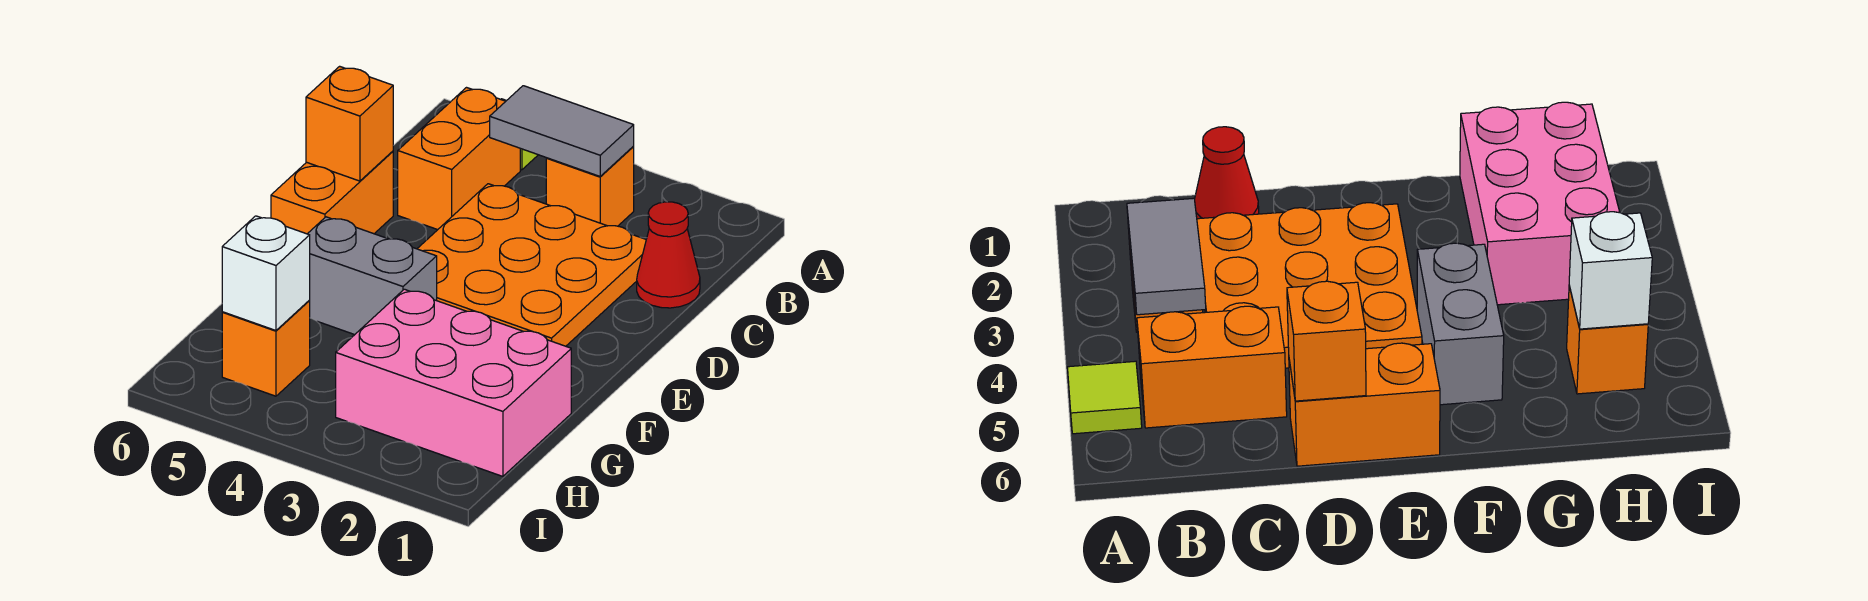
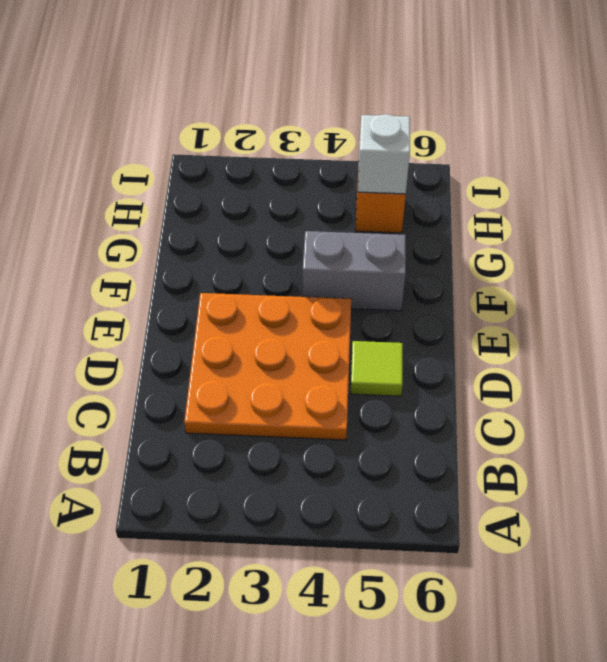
lime 1x1 tile [351,341,403,396] -> lime 1x1 tile moved to [1068,361,1142,434]
none -> orange 1x1 brick [546,147,634,226]
none -> orange 1x2 brick [398,88,520,230]
none -> red 1x1 cone [637,202,700,308]

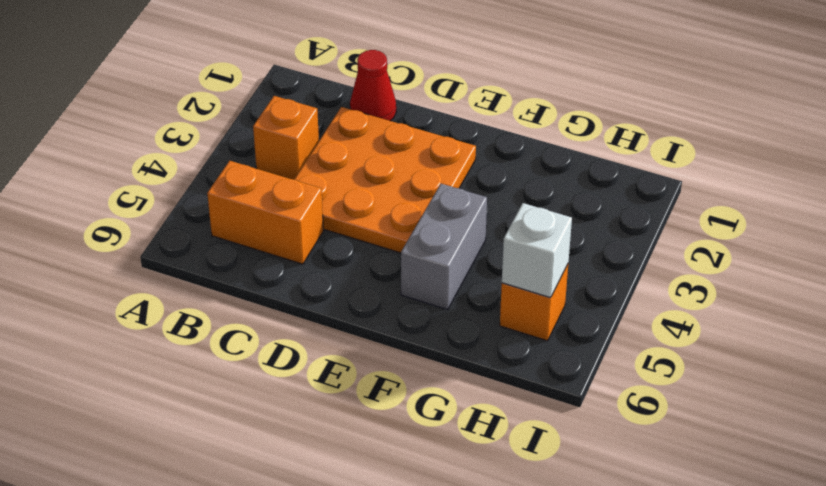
none -> lime 1x1 tile [1068,361,1142,434]
none -> orange 1x2 brick [271,151,393,234]
none -> pink 2x3 brick [336,289,571,476]

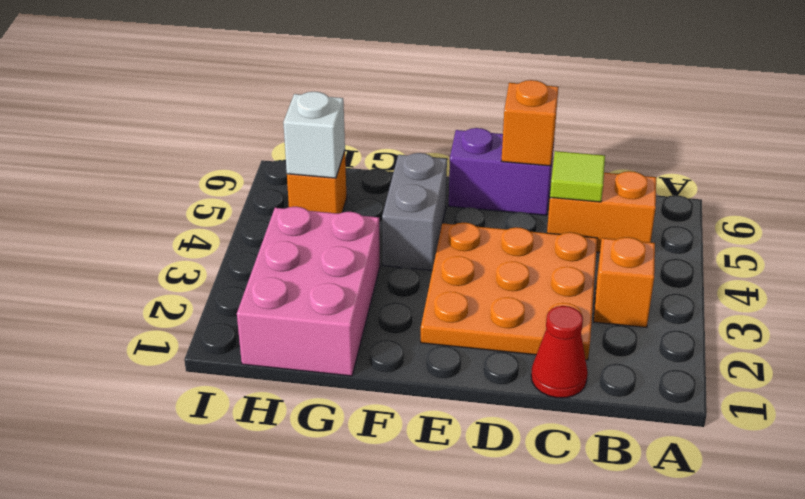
lime 1x1 tile [550,151,605,202] -> lime 1x1 tile moved to [1068,361,1142,434]
purple 1x2 brick [449,128,554,215] -> orange 1x2 brick [271,151,393,234]
none -> grey 1x2 tile [490,86,634,176]

